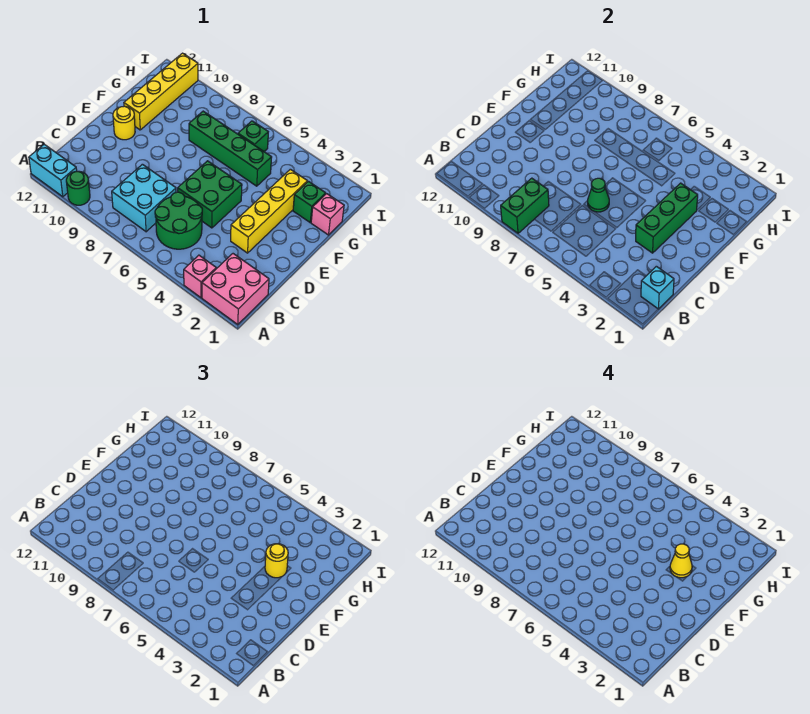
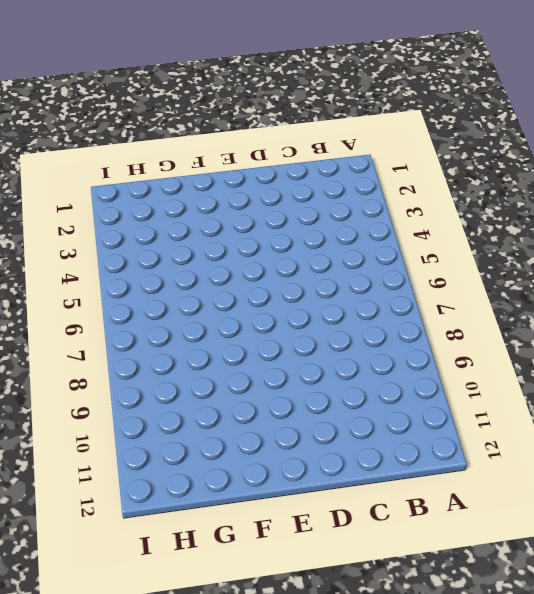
none -> pink 2x2 brick [202,254,269,324]
none -> pink 1x1 brick [184,255,216,298]
none -> green 1x1 round brick [66,171,90,205]

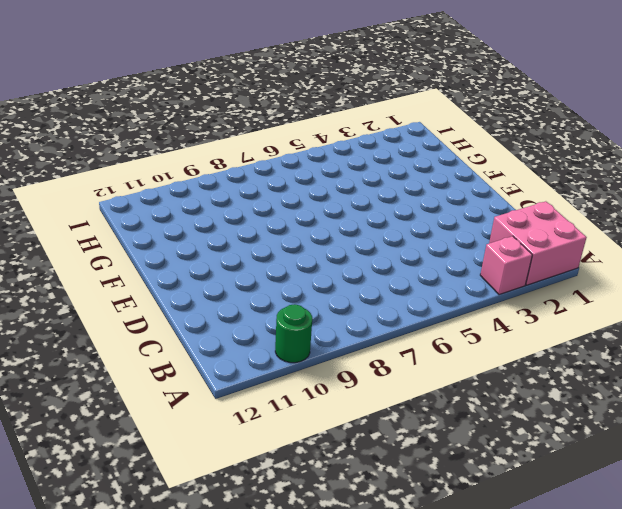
none -> cyan 1x2 brick [29,144,77,197]
none -> green 2x2 round brick [155,192,202,249]
none -> cyan 2x2 brick [112,164,176,232]

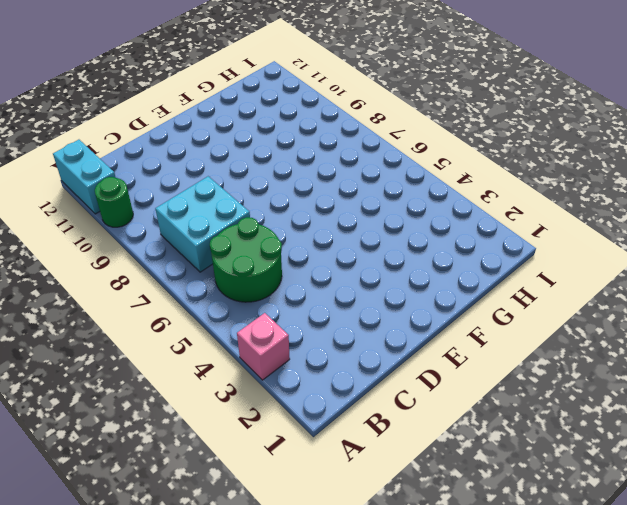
none -> pink 2x2 brick [202,254,269,324]
none -> yellow 1x4 brick [231,169,307,253]
none -> green 2x2 brick [178,161,242,228]

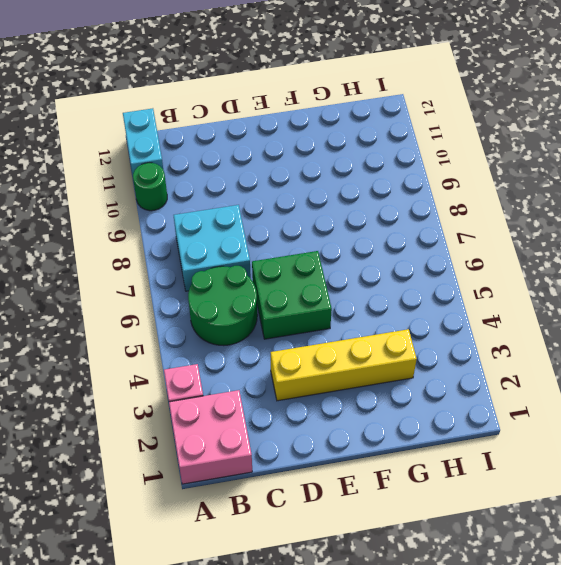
none -> yellow 1x1 round brick [113,106,135,140]
none -> yellow 1x4 brick [124,53,198,130]
none -> pink 1x1 brick [311,194,344,235]

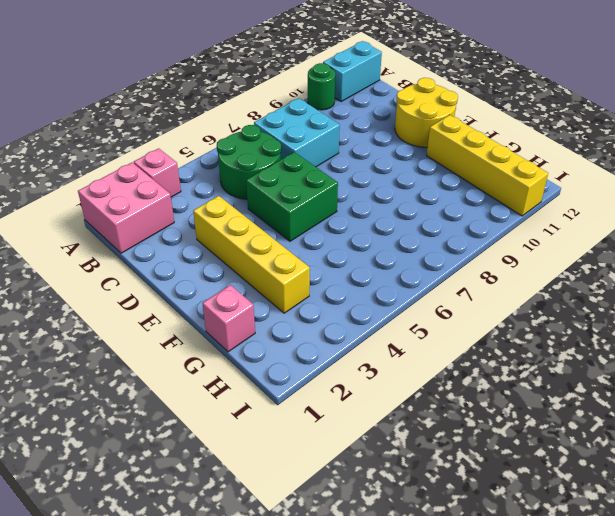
yellow 2x2 round brick [395,78,458,147] -> yellow 1x1 round brick [113,106,135,140]
none -> green 1x1 brick [293,181,326,222]
none -> green 1x4 brick [189,111,272,186]
none -> green 1x1 brick [238,121,268,151]

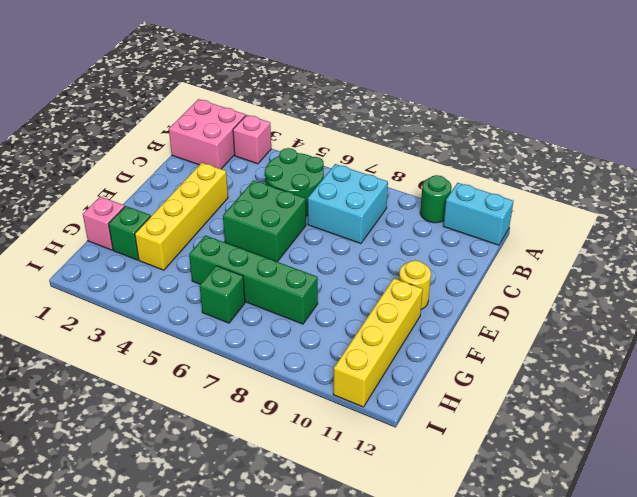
none -> green 1x2 brick [501,178,549,233]
none -> cyan 1x1 brick [641,266,674,309]
none -> green 1x3 brick [636,183,698,253]

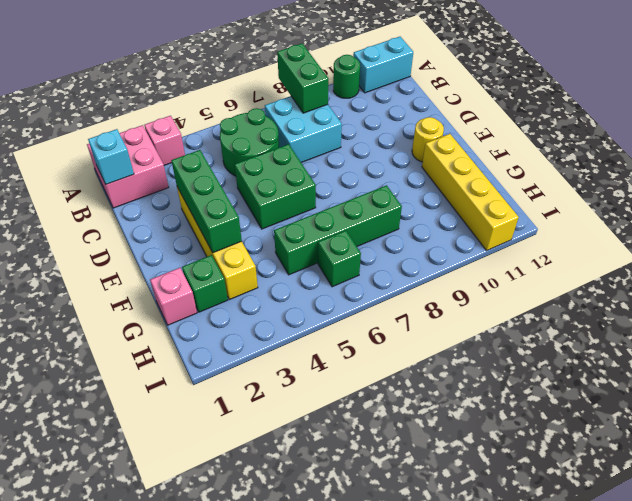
none -> green 1x1 cone [588,178,609,212]
none -> yellow 1x1 round brick [265,544,288,578]
none -> yellow 1x1 cone [670,544,692,578]

